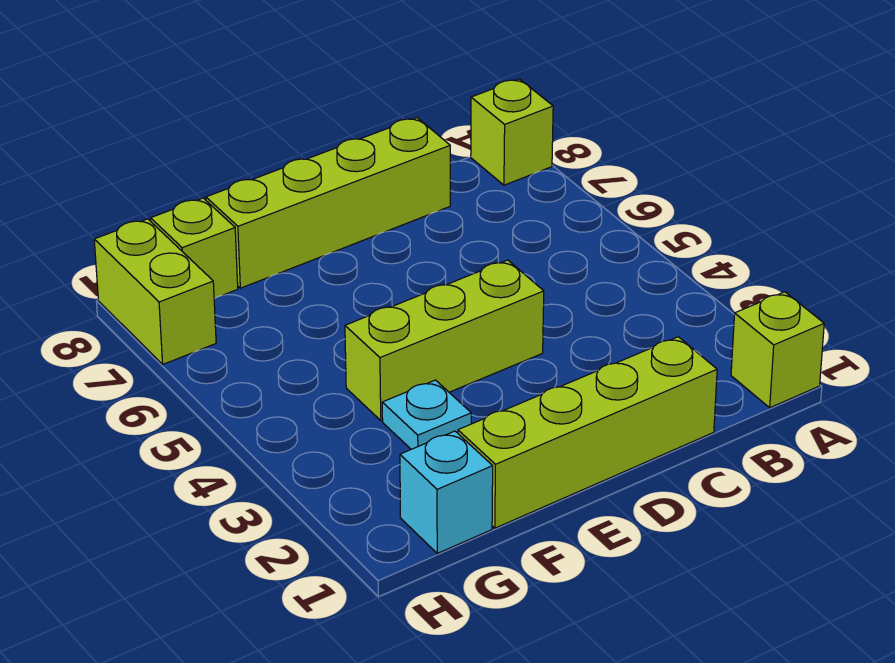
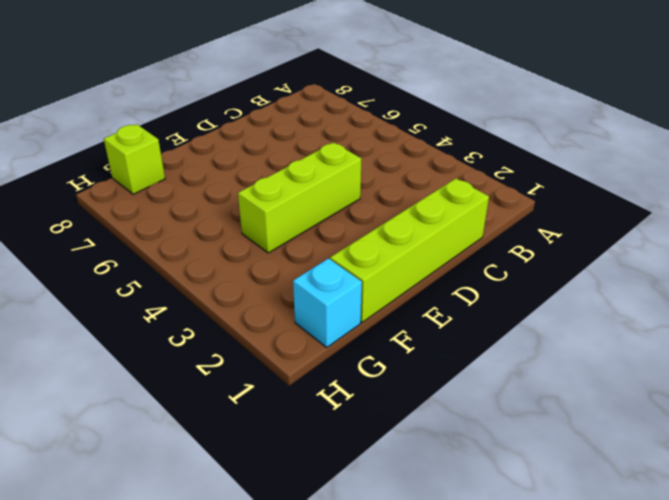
none -> lime 1x1 brick [731,292,824,408]
none -> lime 1x1 brick [471,79,553,185]

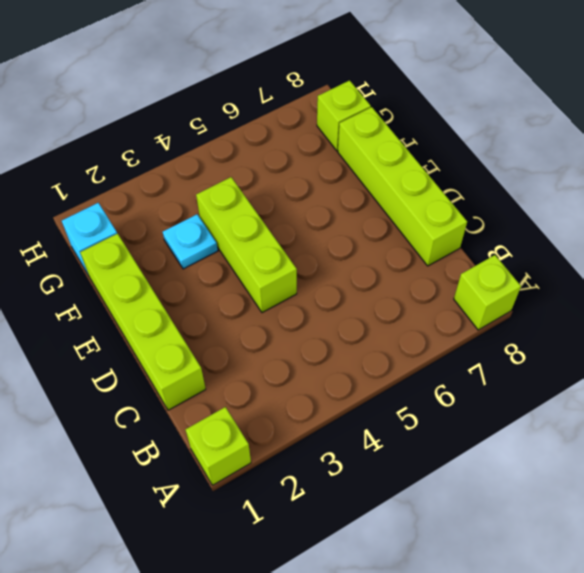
none -> lime 1x2 brick [94,219,216,364]

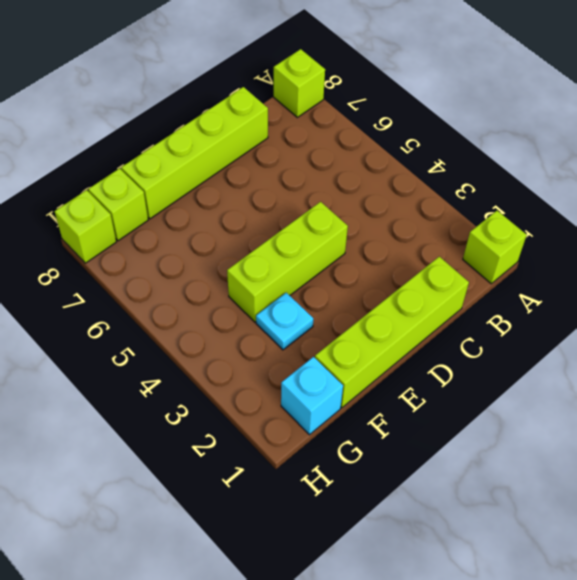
lime 1x1 brick [55,190,116,263] -> lime 1x2 brick [94,219,216,364]

